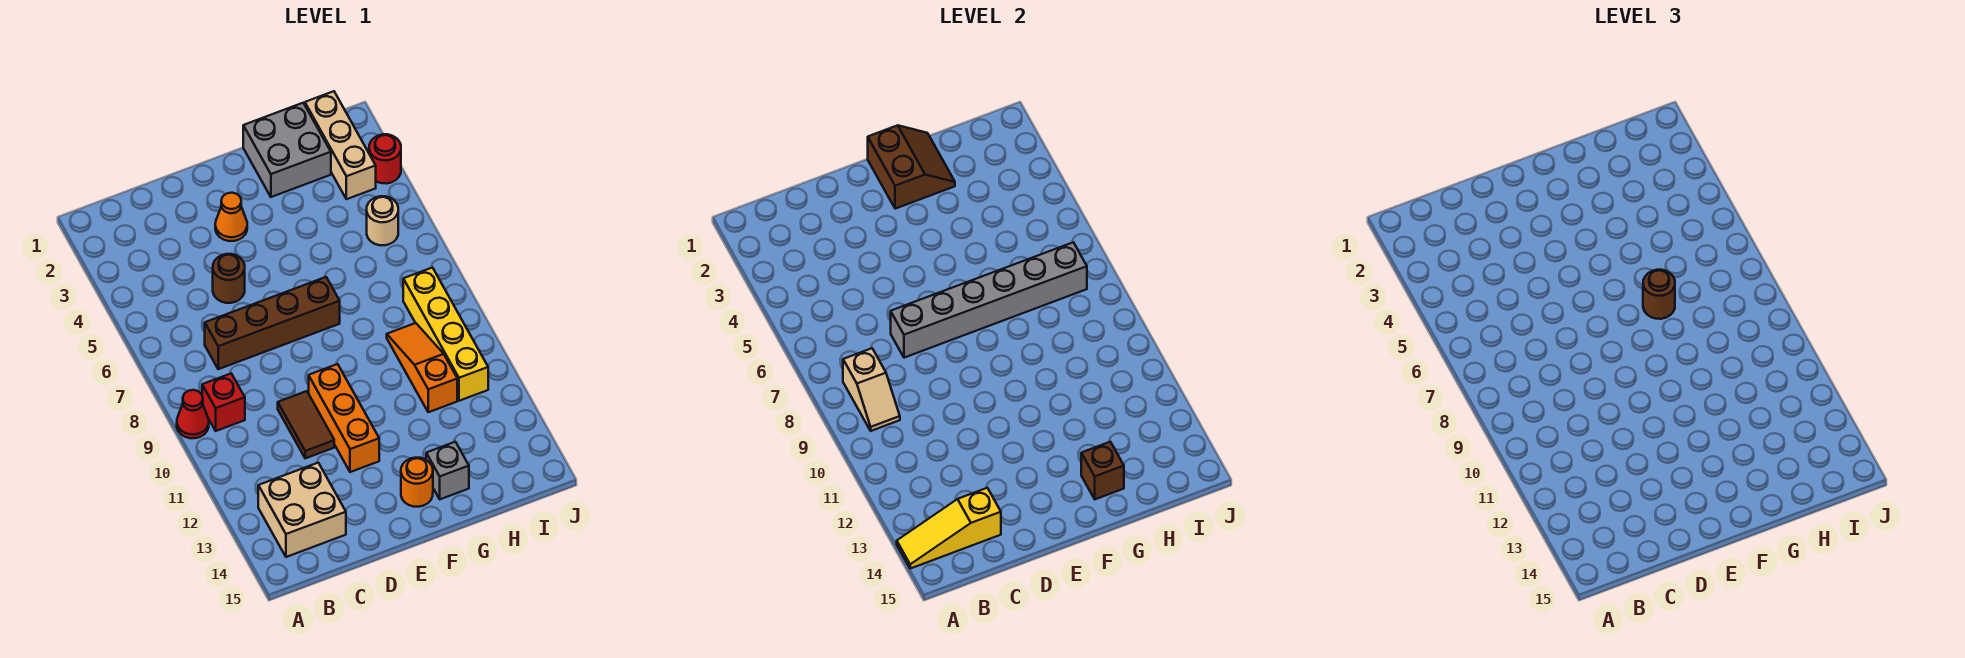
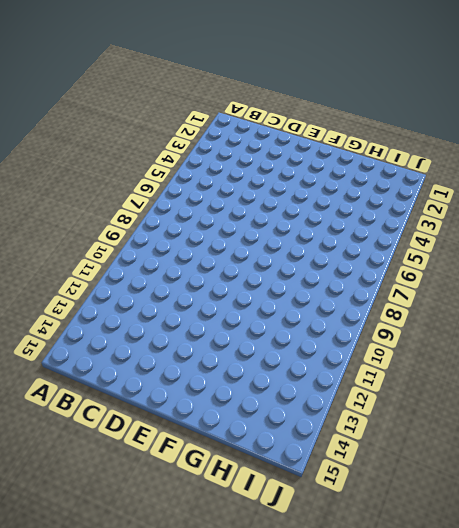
none -> red 1x1 cone [177,390,209,438]
none -> red 1x1 brick [202,374,245,431]
none -> tan 2x2 brick [258,463,346,557]

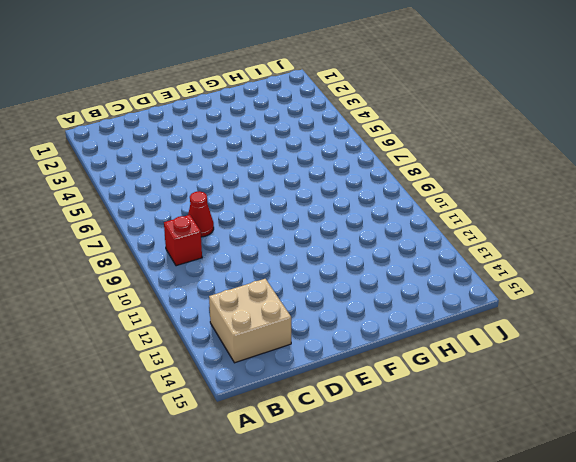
red 1x1 cone [188,191,214,237] -> red 1x1 cone moved to [177,390,209,438]
none -> brown 1x4 brick [205,277,340,369]
none -> brown 1x1 round brick [213,254,245,303]
none -> brown 1x2 tile [278,391,334,458]

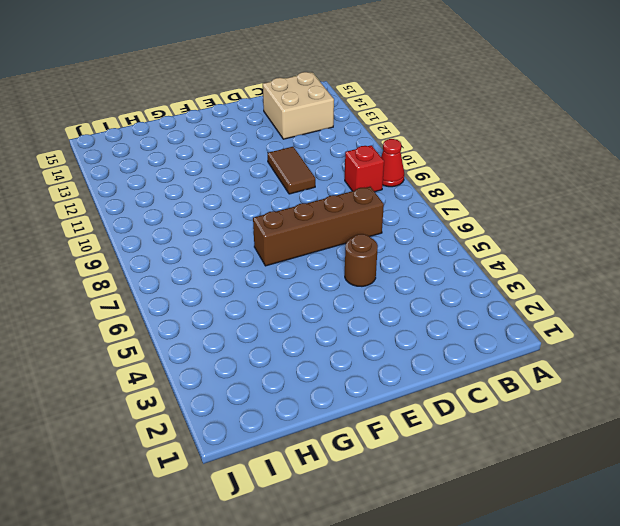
none -> orange 1x1 cone [215,193,247,241]
none -> orange 1x3 brick [309,364,379,472]
none -> orange 1x1 round brick [401,458,433,507]

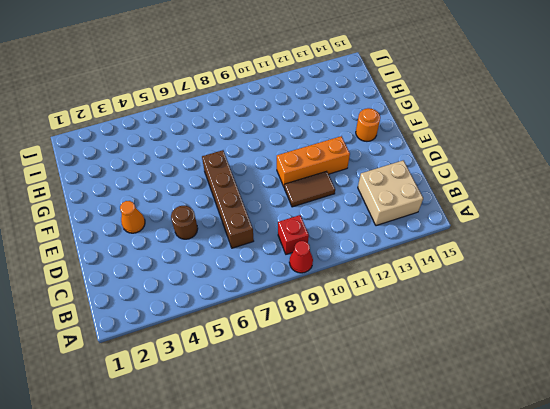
none -> grey 2x2 brick [243,103,331,197]
none -> grey 1x1 brick [426,442,469,499]
none -> orange 1x3 slope [387,323,457,412]

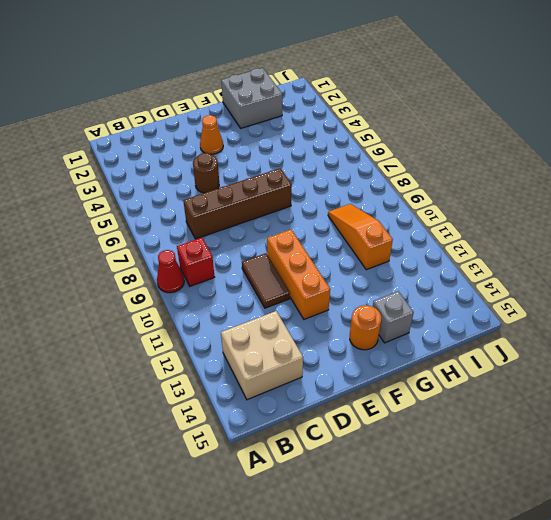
none -> tan 1x3 brick [305,91,376,199]
none -> tan 1x1 round brick [367,196,398,245]
none -> yellow 1x4 brick [403,268,488,401]

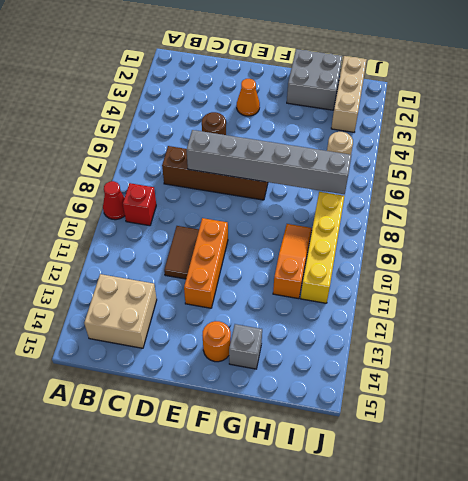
none -> red 1x1 round brick [369,134,401,184]
none -> yellow 1x3 slope [897,488,1001,569]
none -> tan 1x2 slope [843,348,900,431]

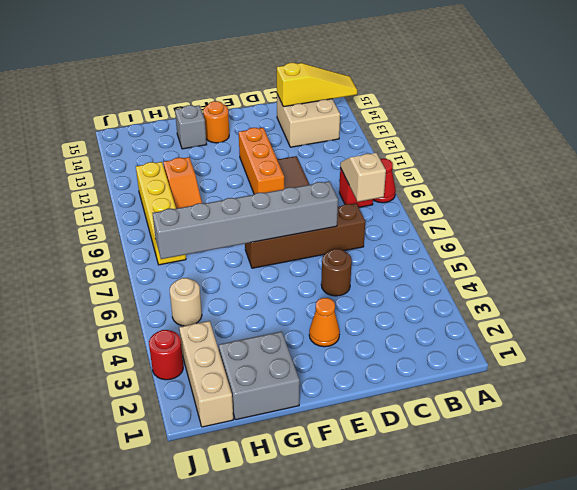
none -> brown 2x2 slope [868,125,955,209]
none -> brown 1x1 brick [1081,442,1124,499]
none -> brown 1x1 round brick [1643,270,1675,319]

